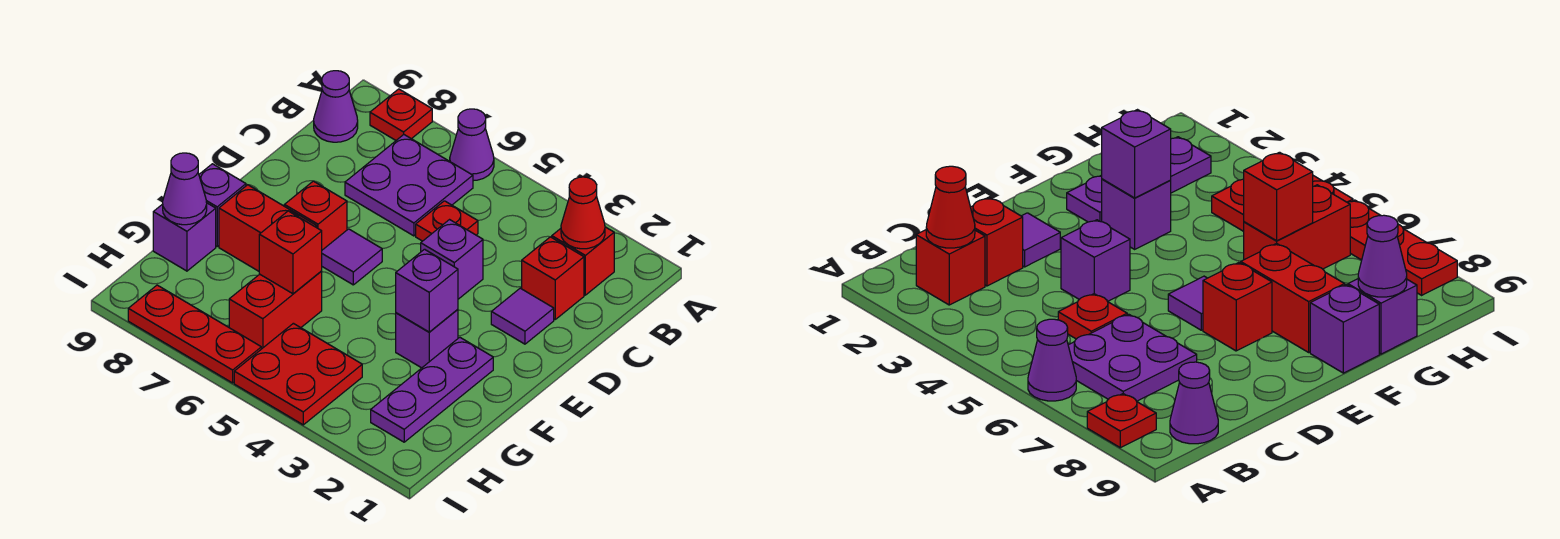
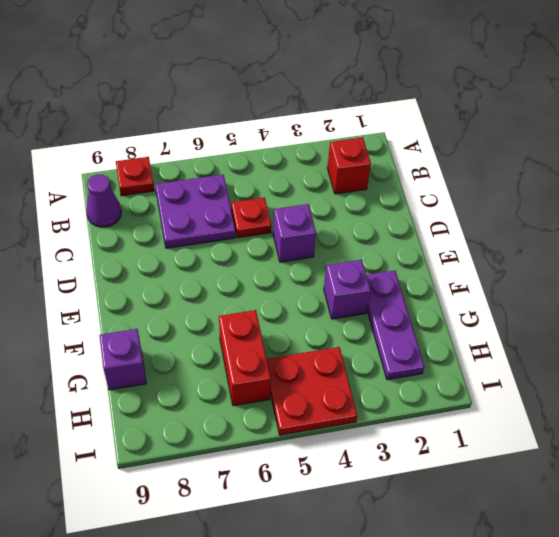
none -> purple 1x1 cone [450,109,494,181]
none -> red 1x1 brick [522,237,584,319]
none -> purple 1x1 tile [491,288,554,344]

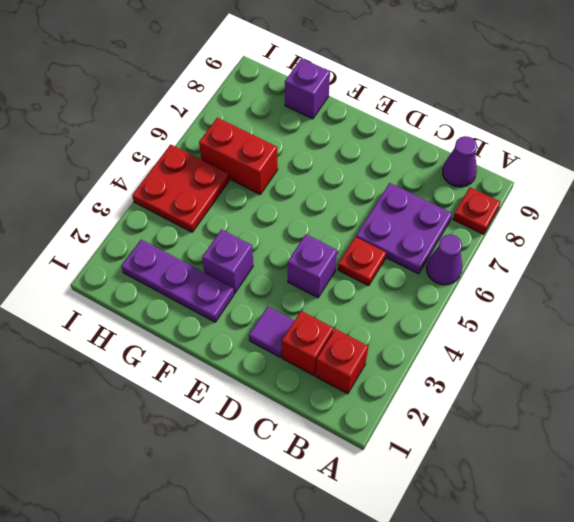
none -> purple 1x1 tile [322,229,382,285]
none -> red 1x1 brick [284,181,347,250]
none -> red 1x2 brick [219,185,317,271]

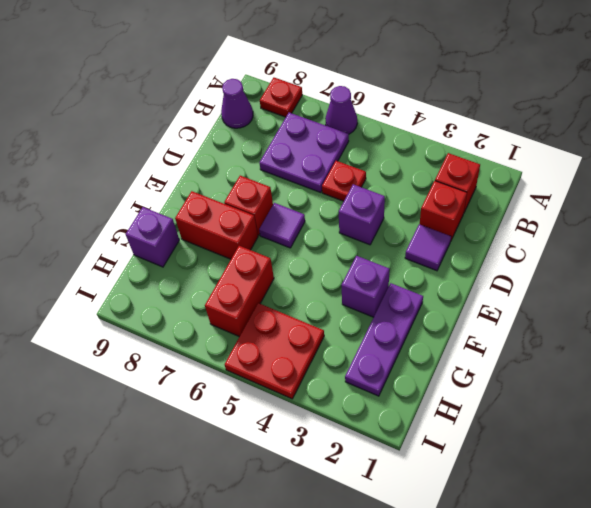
none -> purple 1x1 brick [199,164,246,246]
none -> red 1x3 plate [128,285,261,383]
none -> red 1x1 cone [561,177,605,249]

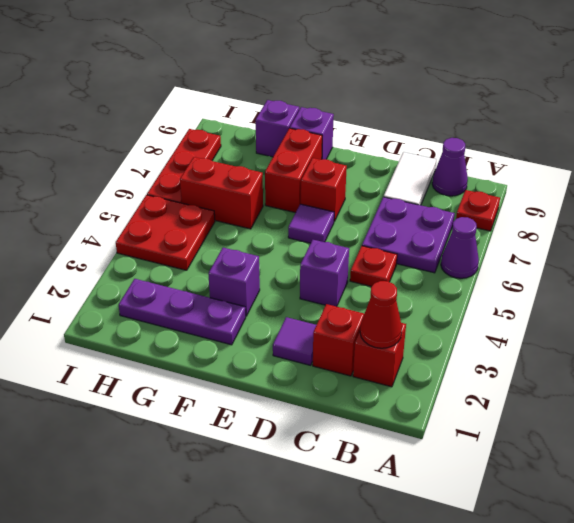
white 1x2 tile [384,152,437,205] -> none
none -> purple 1x1 brick [396,249,458,332]
none -> red 1x1 brick [259,211,322,294]
none -> purple 1x1 cone [163,153,207,225]

